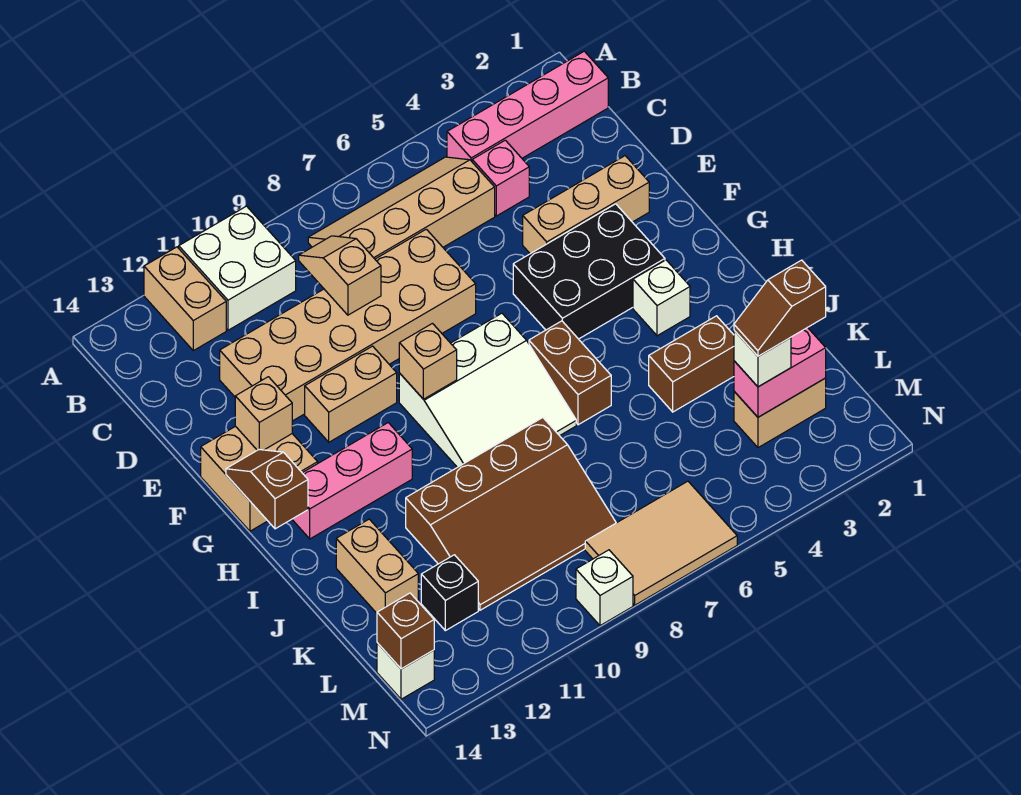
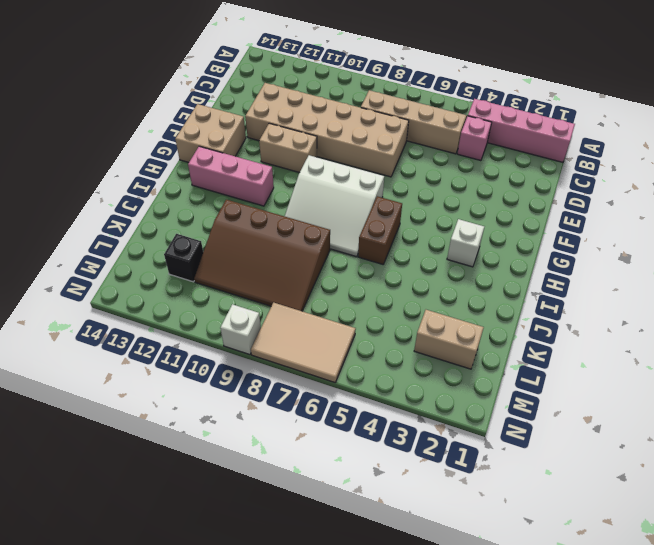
none -> white 2x2 brick [179,206,296,330]
none -> tan 1x2 brick [144,247,226,351]
none -> tan 1x3 brick [523,156,649,254]
none -> black 2x3 brick [513,204,665,339]

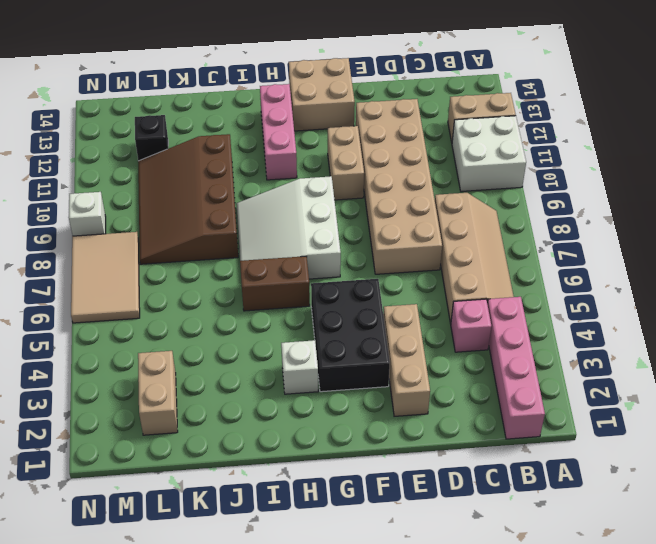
none -> brown 1x2 brick [649,316,734,412]
none -> tan 1x2 brick [336,519,418,613]
none -> white 1x1 brick [377,643,434,699]
none -> tan 1x2 slope [299,236,381,315]

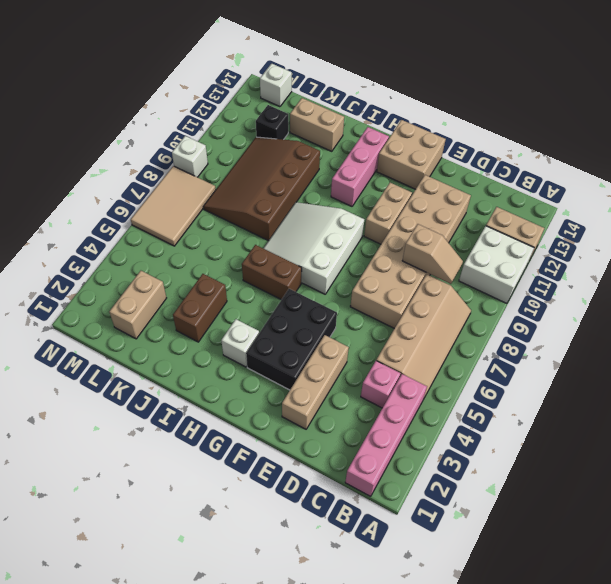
none -> tan 1x1 brick [235,377,292,450]
none -> tan 1x1 brick [399,323,457,399]
none -> brown 1x2 slope [226,450,308,529]
none -> pink 1x2 brick [734,327,826,417]

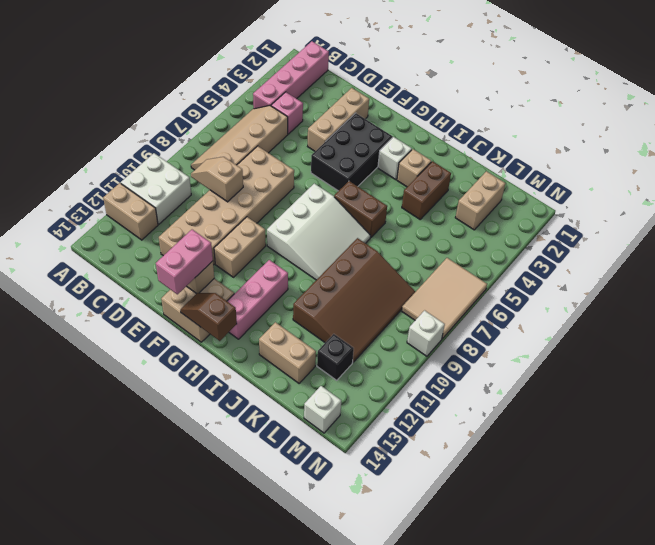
pink 1x2 brick [156,230,213,294] -> pink 1x2 brick moved to [734,327,826,417]
tan 1x1 brick [397,149,431,187] -> tan 1x1 brick moved to [399,323,457,399]
none -> brown 1x1 brick [377,593,434,669]
none -> white 1x1 brick [734,331,791,387]
none -> brown 1x2 slope [734,260,826,356]

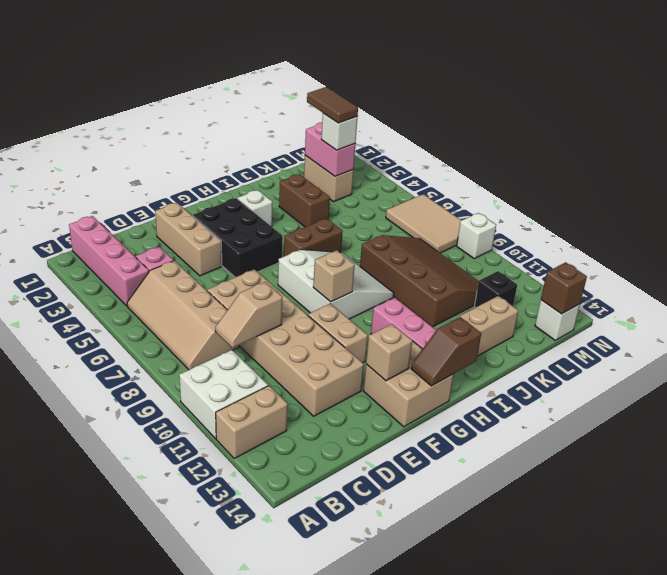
brown 1x2 tile [307,87,358,123] -> brown 1x2 slope [734,260,826,356]

